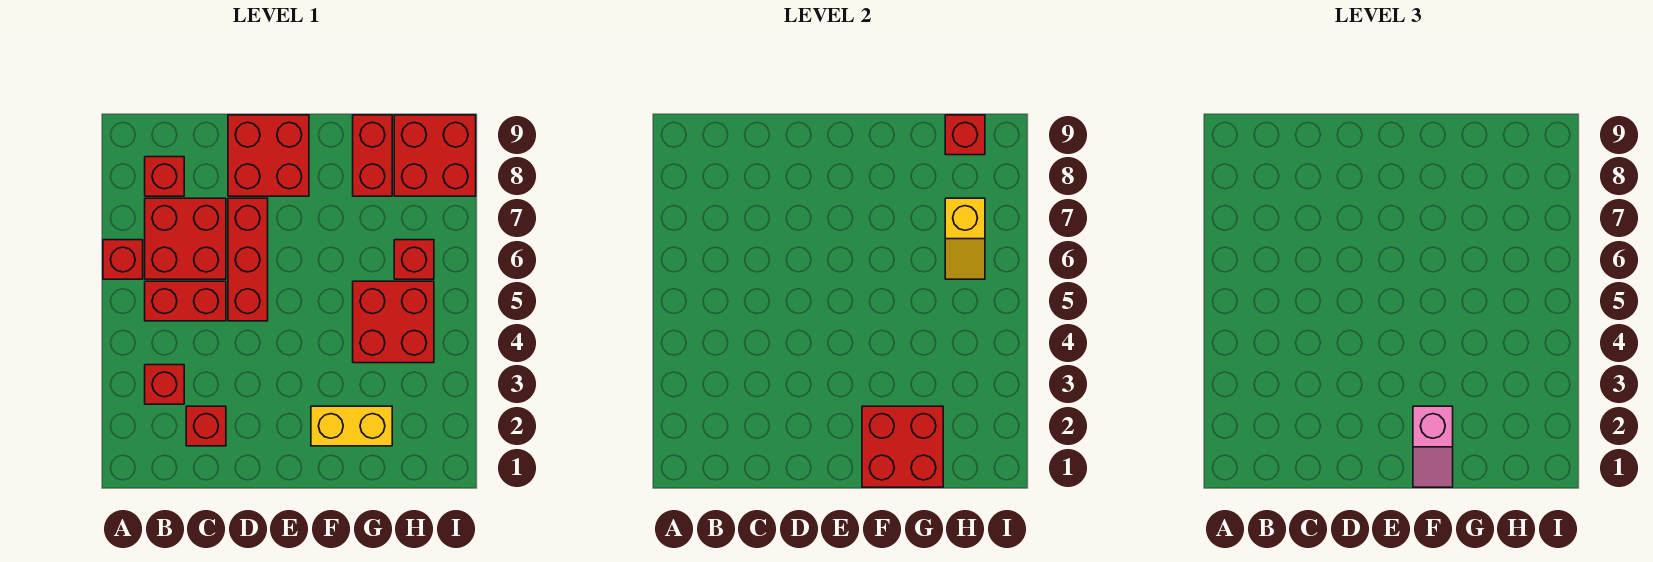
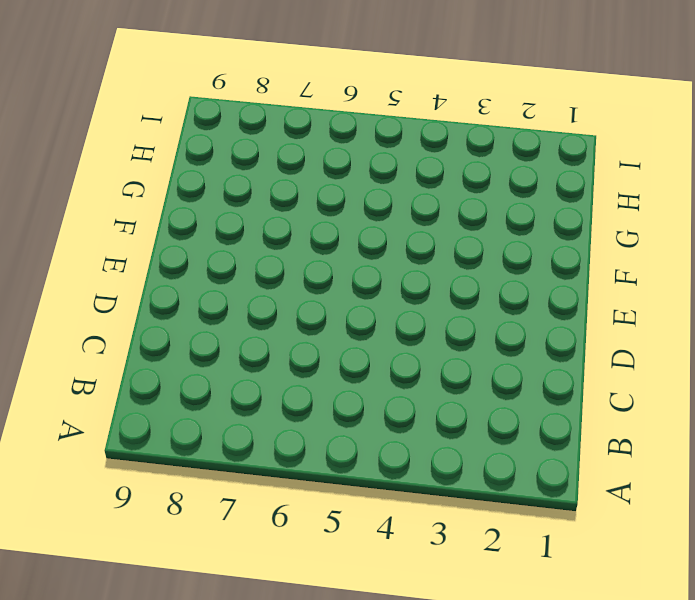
none -> red 1x1 brick [103,240,143,279]
none -> red 1x1 brick [145,365,184,404]
none -> red 1x2 brick [145,281,226,321]

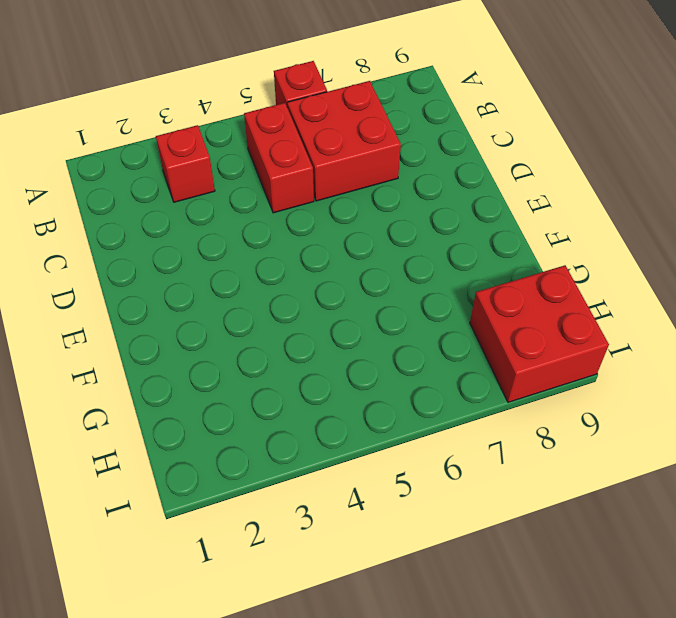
none -> red 1x1 brick [145,157,184,196]
none -> red 1x1 brick [186,406,226,446]
none -> red 1x3 brick [228,198,268,321]

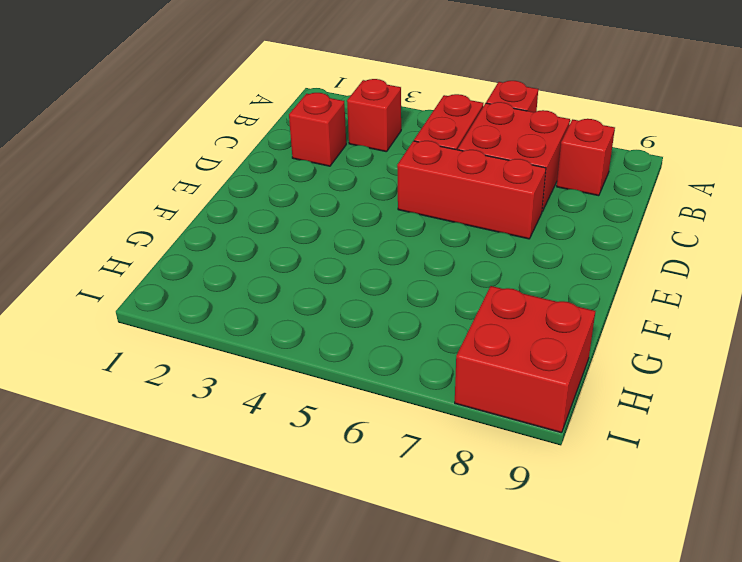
none -> red 2x2 brick [228,115,309,196]
none -> yellow 1x2 brick [311,406,392,446]
none -> red 2x2 brick [353,281,434,363]

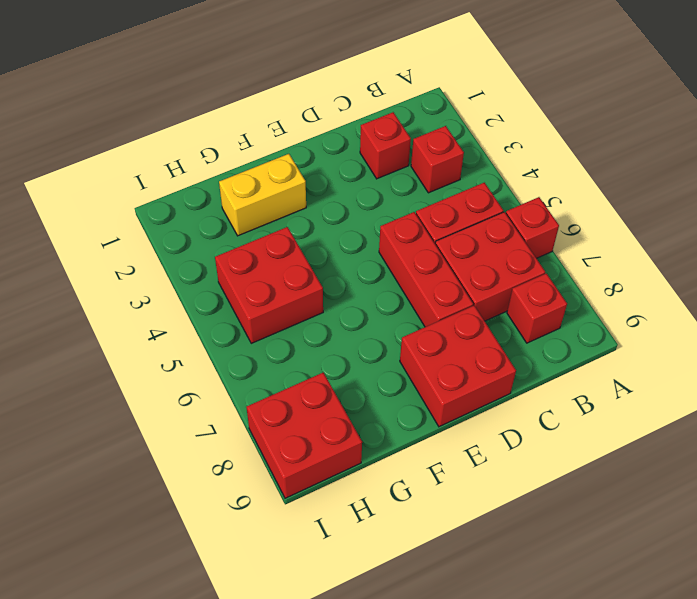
none -> red 1x2 brick [353,115,392,196]
none -> red 1x1 brick [394,240,434,279]
none -> red 2x2 brick [862,406,943,487]

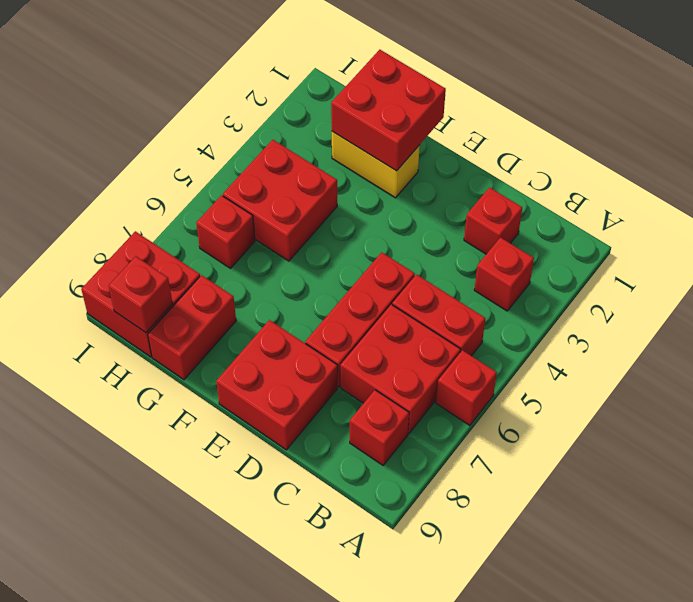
none -> yellow 1x2 slope [945,198,985,279]
none -> pink 1x2 slope [1413,406,1453,487]

